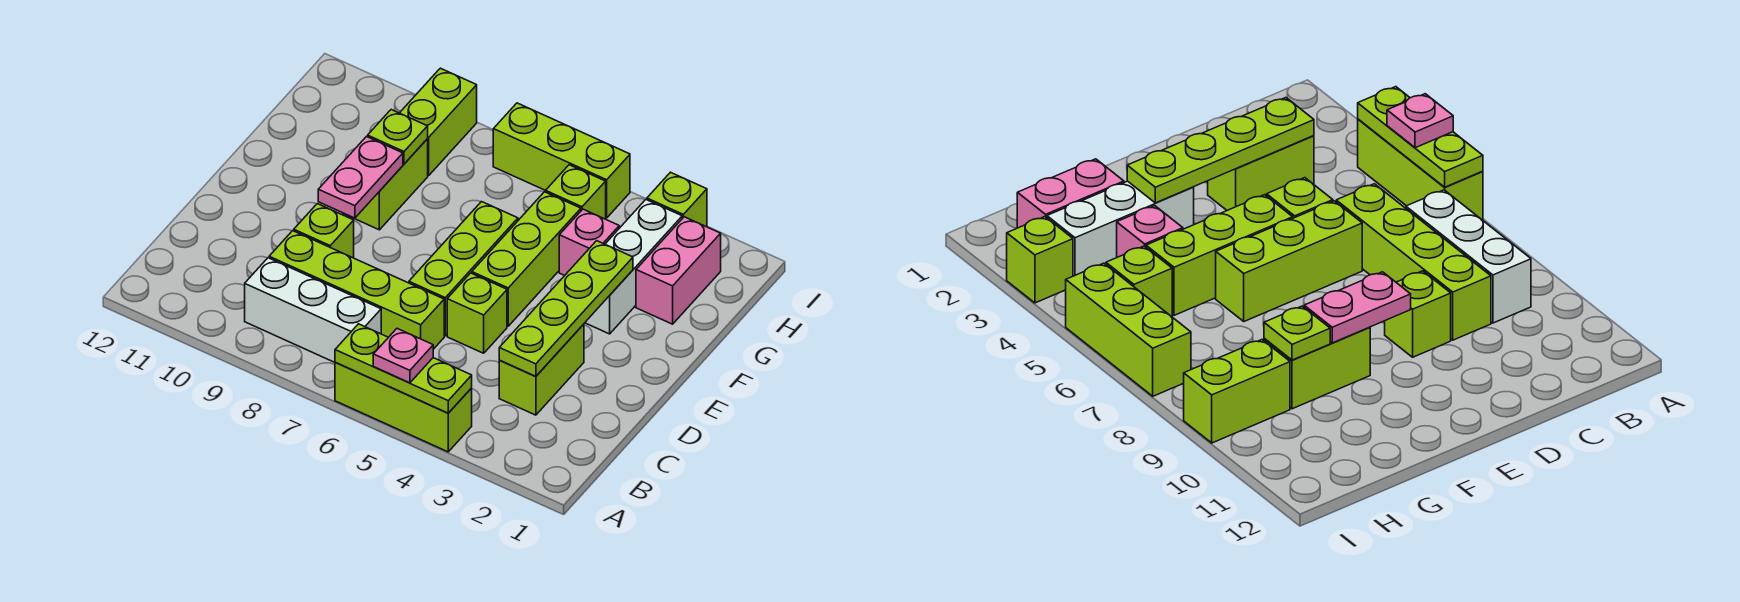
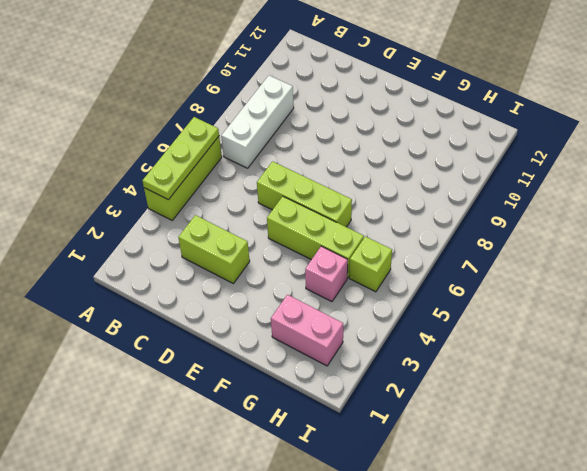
none -> lime 1x4 brick [269,231,444,349]
none -> lime 1x1 brick [447,273,507,353]
none -> lime 1x1 brick [294,204,354,258]

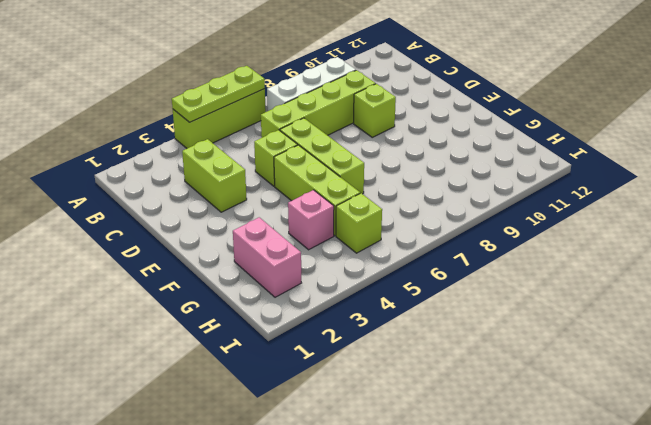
none -> white 1x3 brick [585,200,682,334]
none -> lime 1x2 brick [343,139,428,230]
none -> lime 1x2 brick [400,68,477,176]

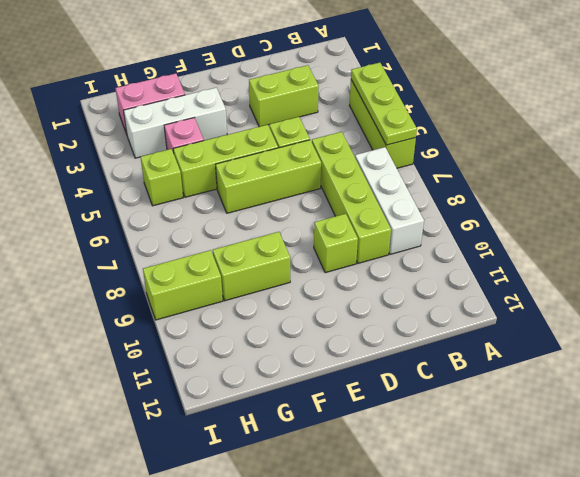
none -> lime 1x1 brick [647,172,707,227]
none -> lime 1x3 brick [493,103,630,218]
none -> lime 1x4 plate [499,241,633,377]

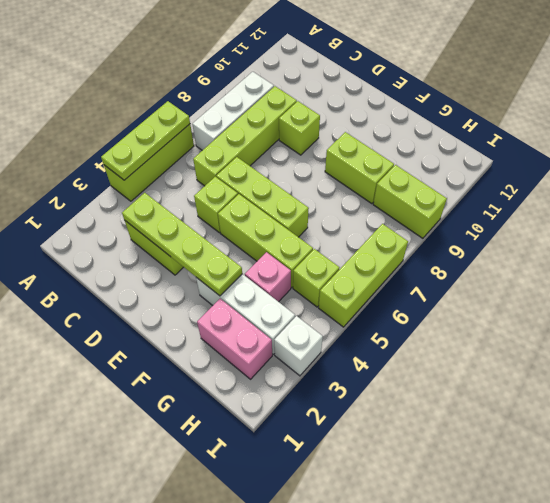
white 1x1 brick [274,316,323,376] -> lime 1x1 brick [647,172,707,227]
none -> pink 1x2 plate [318,137,403,218]
none -> lime 1x1 plate [368,110,428,164]
none -> pink 1x1 plate [373,329,433,383]

